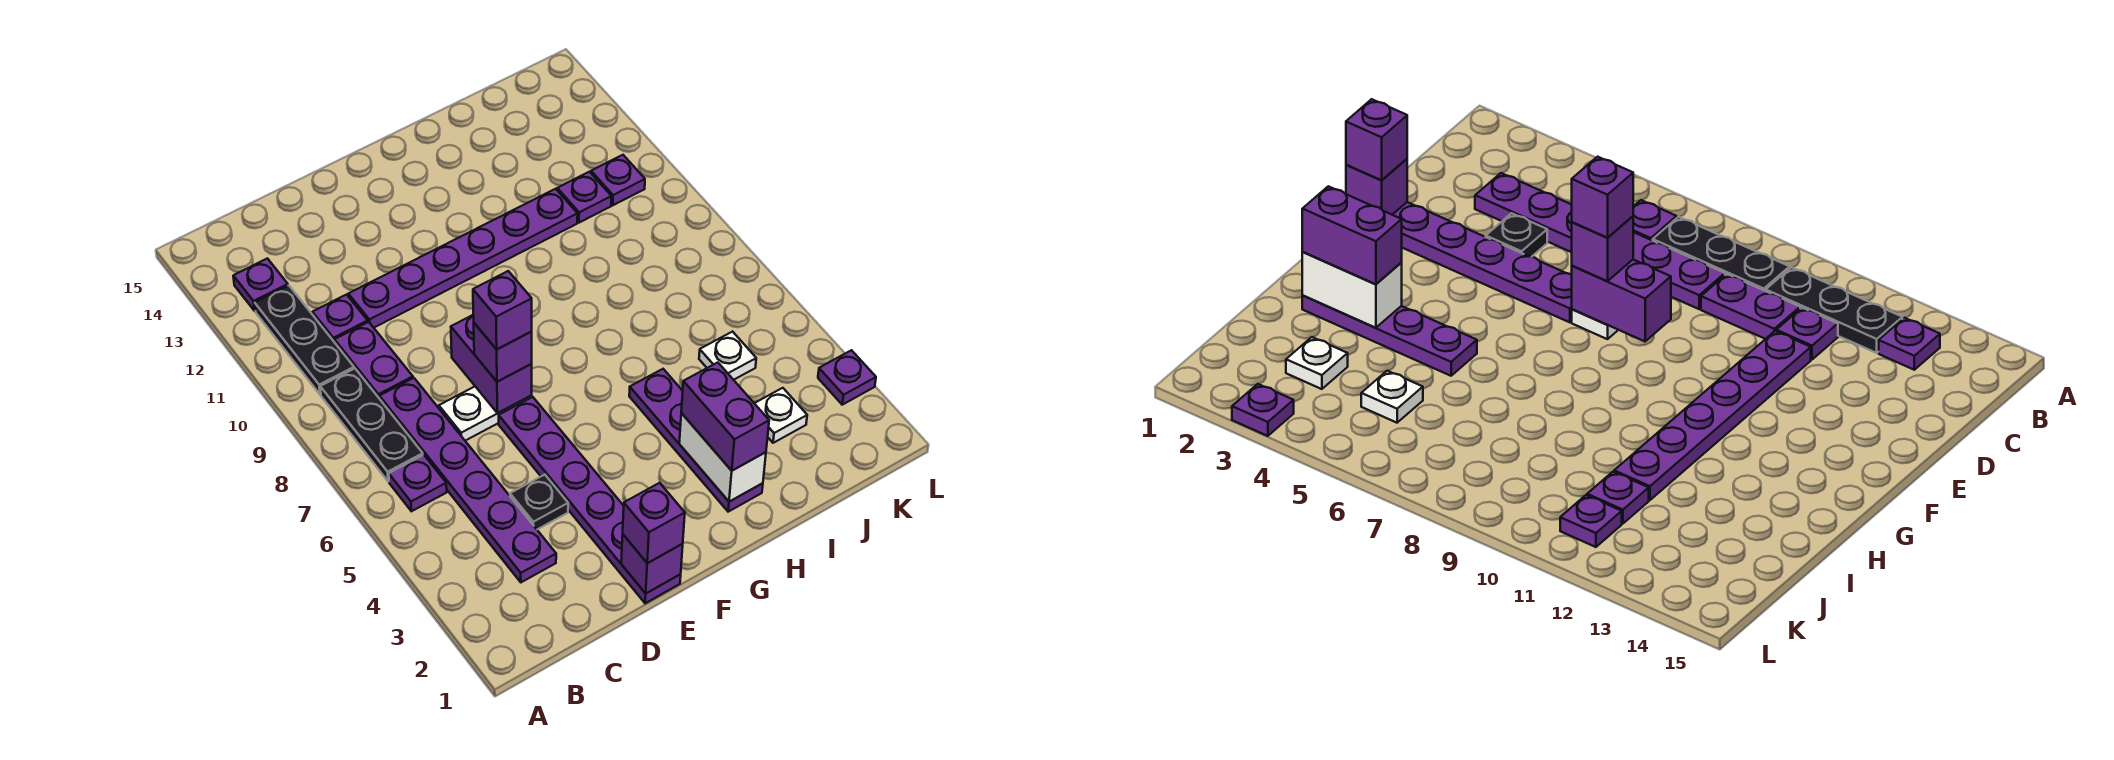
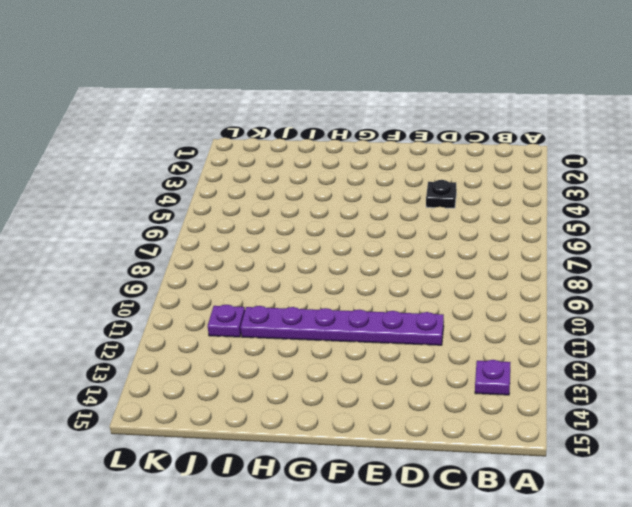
none -> purple 1x1 plate [389,455,447,511]
none -> black 1x3 plate [320,368,423,482]
none -> black 1x3 plate [255,285,354,395]

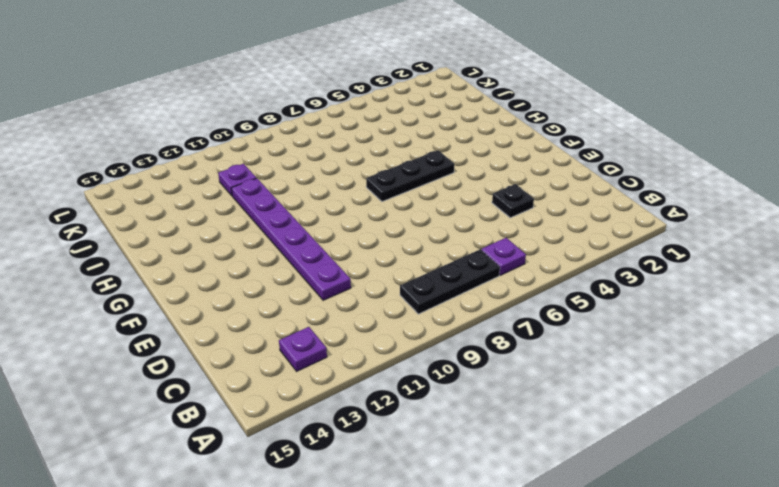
black 1x3 plate [366,150,454,202] -> black 1x3 plate moved to [255,285,354,395]
none -> purple 1x6 plate [379,378,556,582]
none -> purple 1x2 plate [335,322,413,399]
none -> purple 1x1 plate [312,295,368,342]

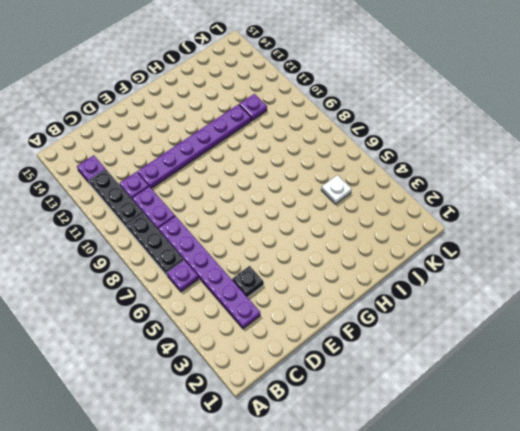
none -> white 1x2 plate [439,387,532,441]
none -> purple 1x6 plate [499,397,681,603]
none -> purple 1x4 plate [629,369,763,512]

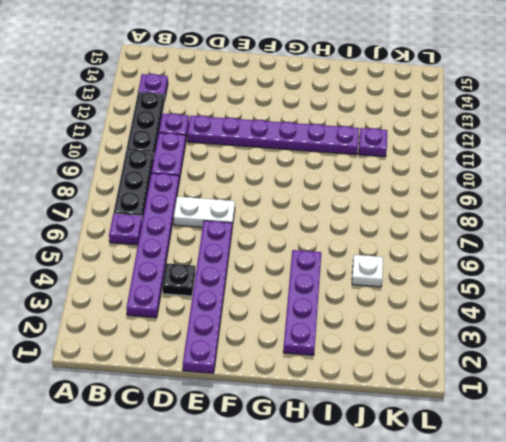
none -> white 1x1 plate [754,388,807,443]
none -> purple 1x1 plate [591,155,645,205]
none -> purple 1x1 plate [818,350,876,405]

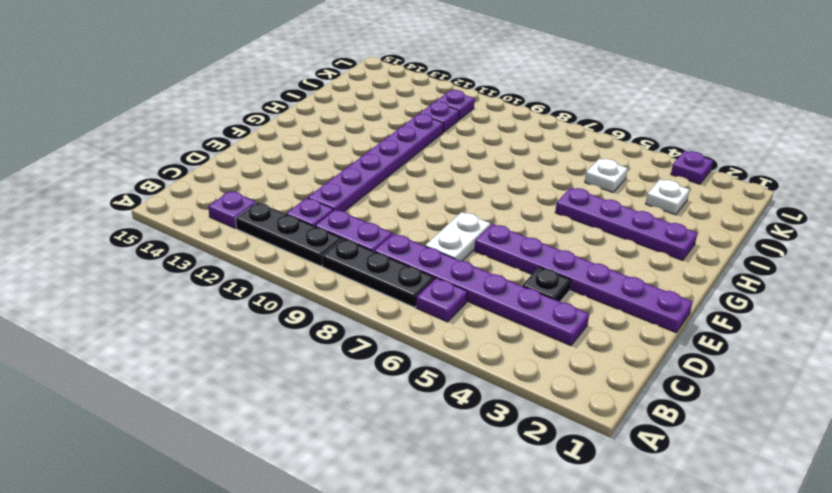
none -> purple 1x1 brick [621,535,683,593]
none -> purple 1x2 brick [451,315,532,413]
none -> white 1x2 brick [679,413,766,502]

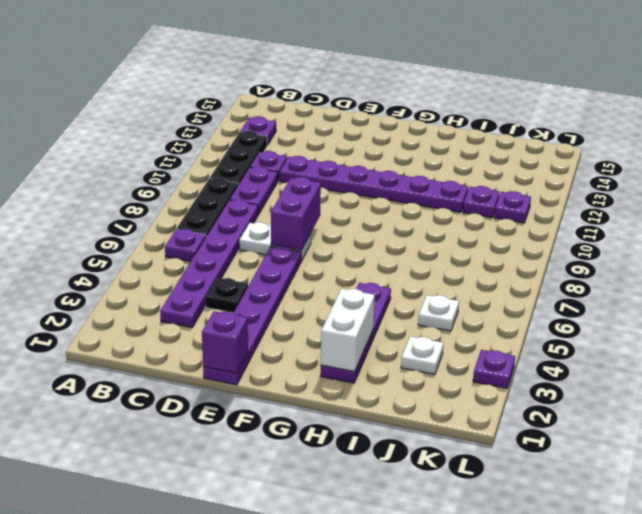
none -> purple 1x1 brick [623,483,685,563]
none -> purple 1x1 brick [474,323,532,382]
none -> purple 1x2 brick [681,362,769,471]

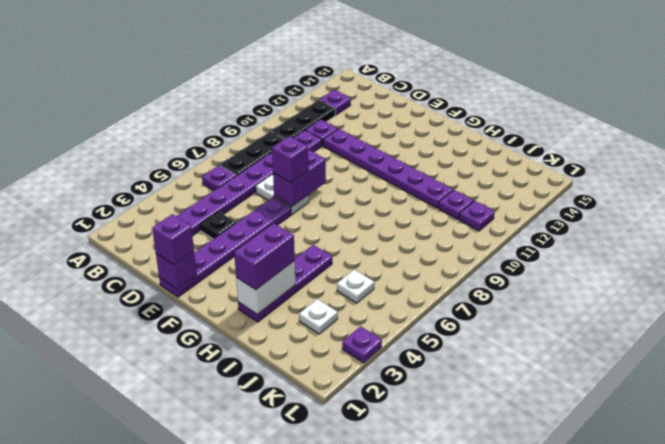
none -> purple 1x1 brick [473,271,532,349]

